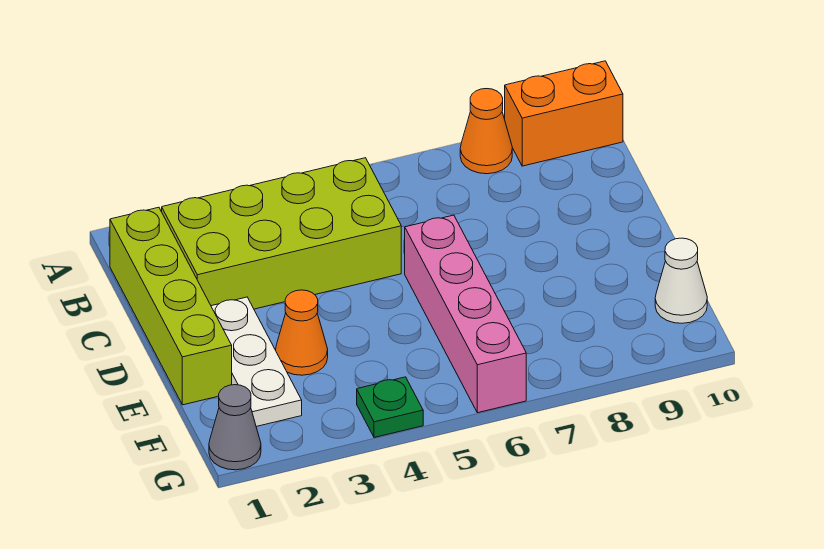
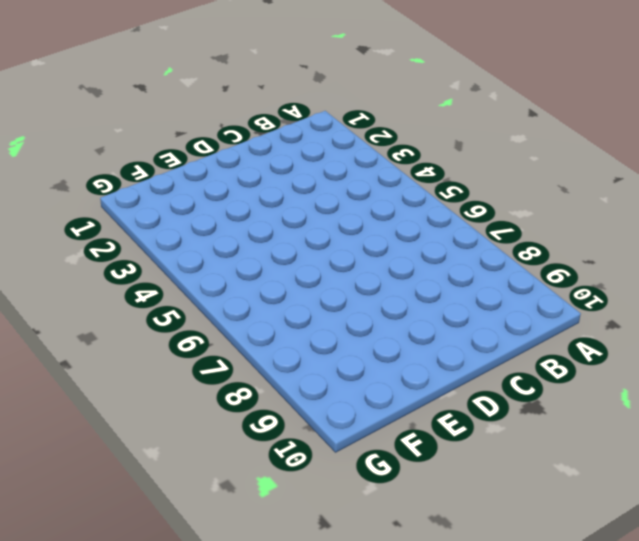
none -> orange 1x1 cone [460,89,512,174]
none -> orange 1x2 brick [505,61,623,166]

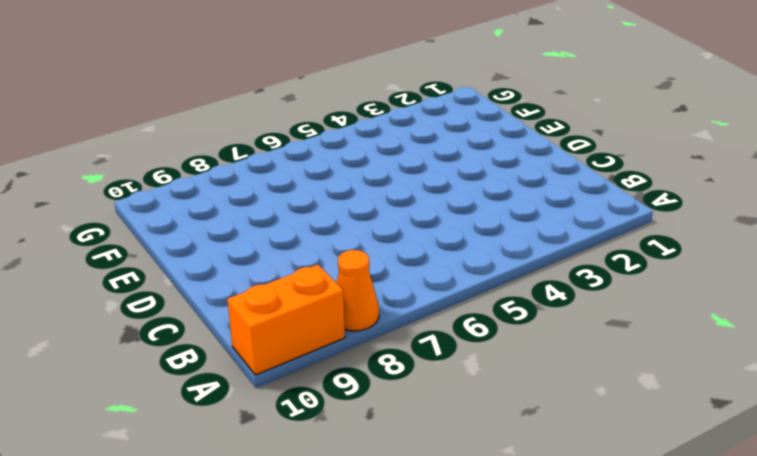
none -> lime 1x4 brick [110,207,232,405]
none -> lime 2x4 brick [162,158,401,309]

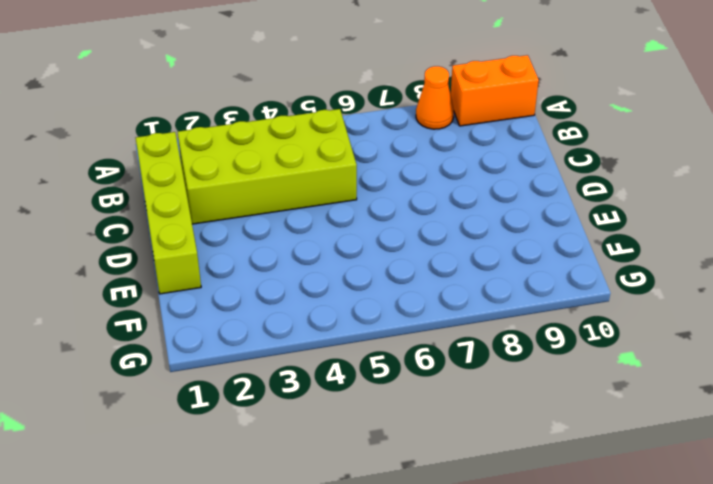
none -> white 1x3 plate [211,297,302,427]
none -> pink 1x4 brick [405,215,526,413]

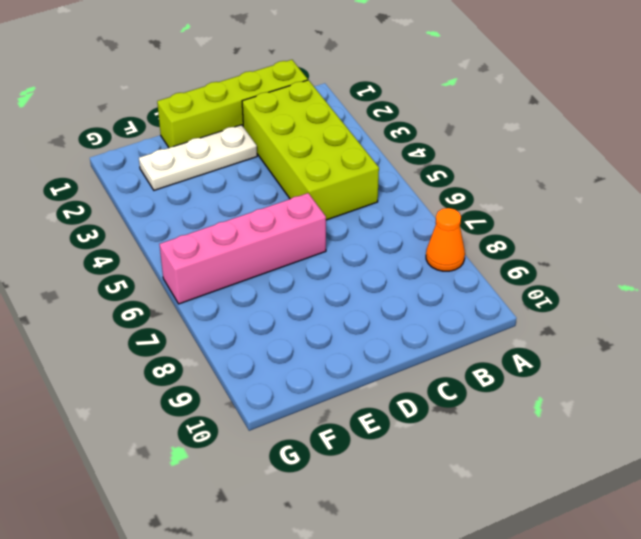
none -> orange 1x2 brick [505,61,623,166]
none -> orange 1x1 cone [276,290,328,375]

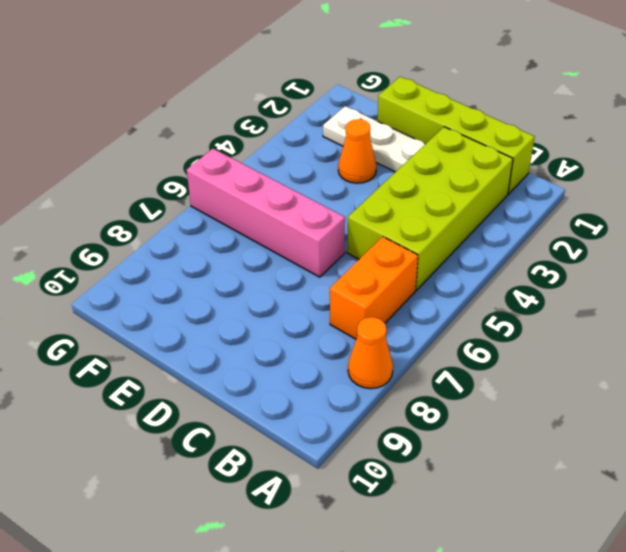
orange 1x2 brick [330,237,418,339] -> orange 1x2 brick moved to [505,61,623,166]
none -> white 1x1 cone [655,238,707,323]
none -> grey 1x1 cone [209,385,261,470]

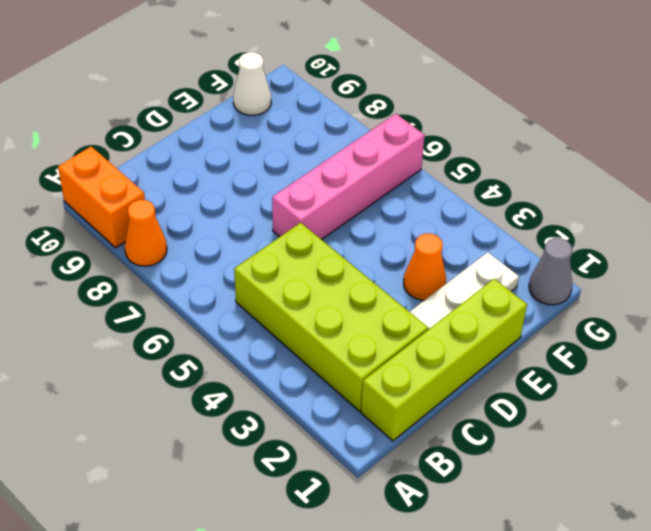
none -> green 1x1 plate [357,377,423,437]

